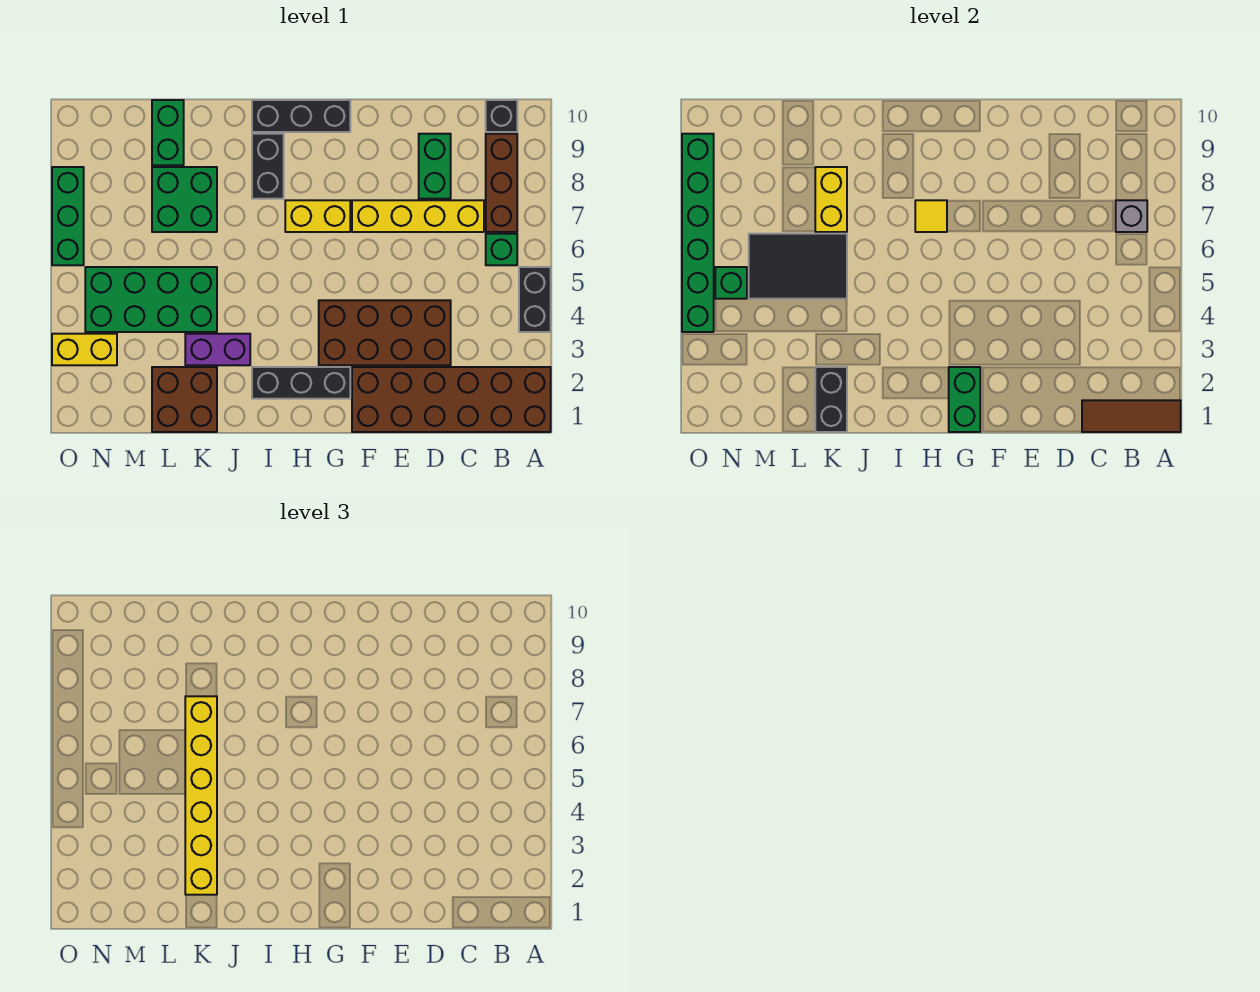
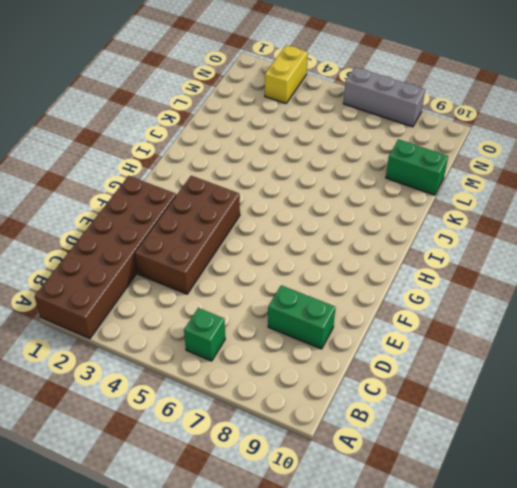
grey 1x3 brick [343,67,425,127] -> green 1x3 brick [52,167,84,265]
none -> black 1x2 brick [519,267,551,332]
none -> brown 1x3 brick [486,134,517,232]
none -> black 1x1 brick [486,100,517,132]

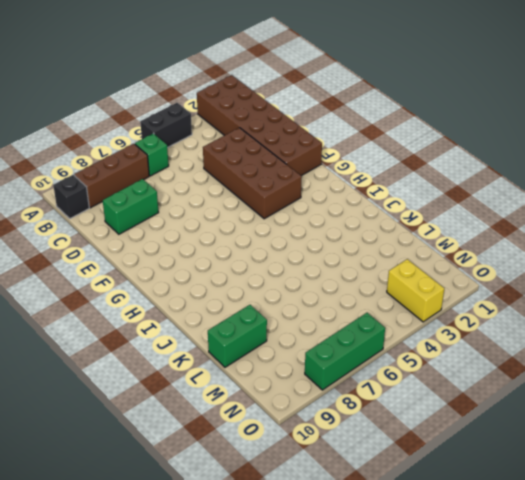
none -> yellow 1x4 brick [352,200,484,232]
none -> black 1x3 brick [252,367,350,399]
none -> yellow 1x2 brick [285,200,350,232]

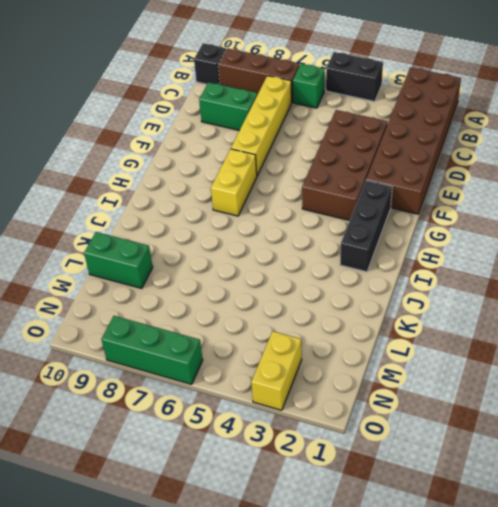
none -> black 1x3 brick [252,100,350,132]
none -> black 1x2 brick [252,134,284,199]
none -> purple 1x2 brick [185,334,250,365]

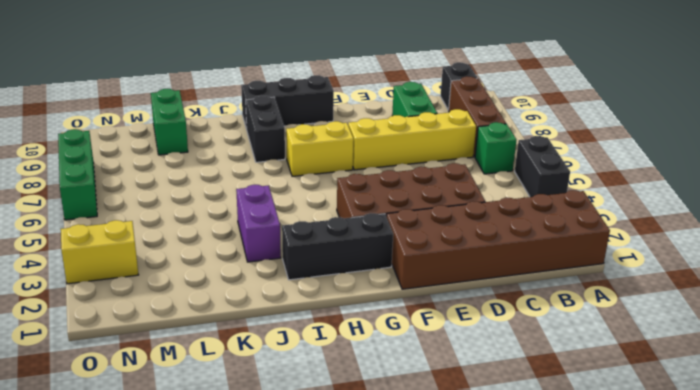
purple 1x2 brick [236,185,281,262] -> purple 1x2 brick turned to [185,334,250,365]
none -> brown 2x2 brick [152,367,217,432]
none -> green 2x4 brick [85,267,217,332]
none -> green 2x2 brick [152,167,217,232]

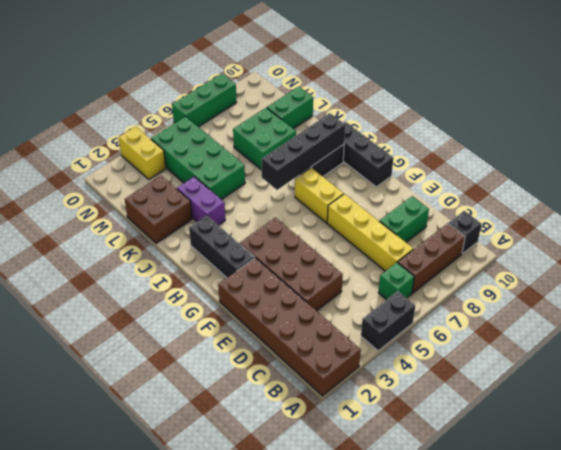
black 1x4 brick [262,113,345,190] -> none
none -> brown 1x3 tile [1082,400,1181,432]
none -> grey 1x1 brick [1116,200,1147,232]
none -> green 1x2 brick [949,367,980,432]

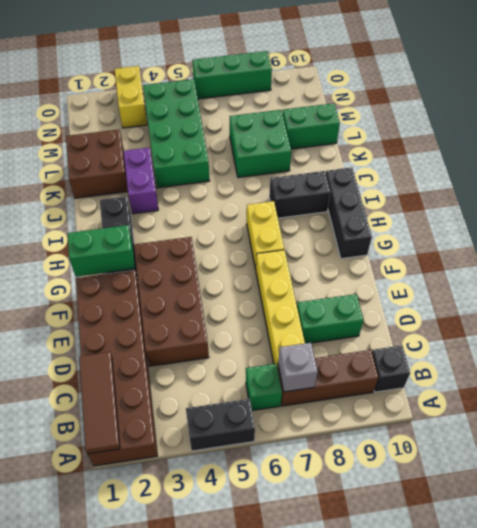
none -> yellow 1x1 tile [915,200,947,232]
none -> black 1x2 brick [815,367,847,432]
none -> black 2x3 tile [749,234,847,299]

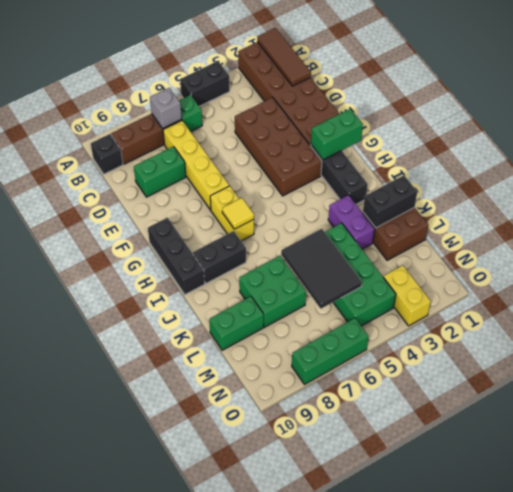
none -> yellow 1x2 brick [815,167,847,232]
none -> green 1x1 brick [715,267,747,299]
none -> green 1x6 brick [682,134,714,332]

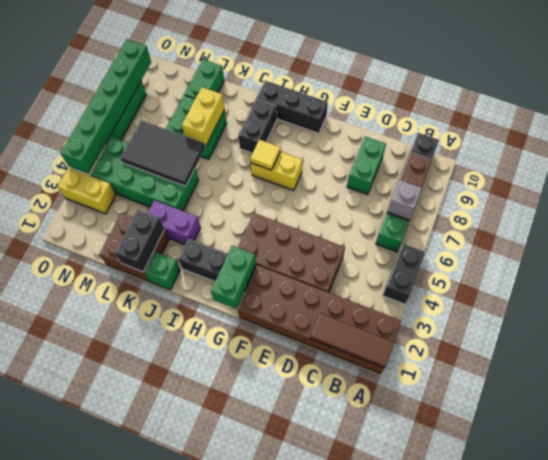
green 1x1 brick [144,252,180,290] -> green 1x1 brick moved to [715,267,747,299]
none -> yellow 1x4 brick [352,200,484,232]
none -> yellow 1x6 brick [185,696,217,895]

